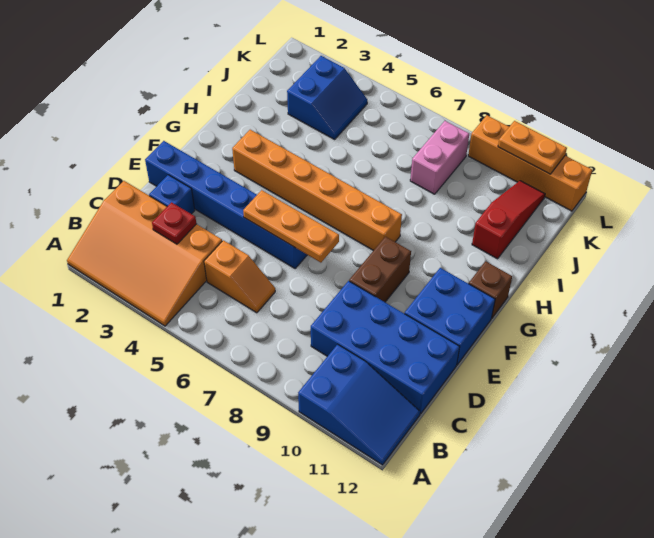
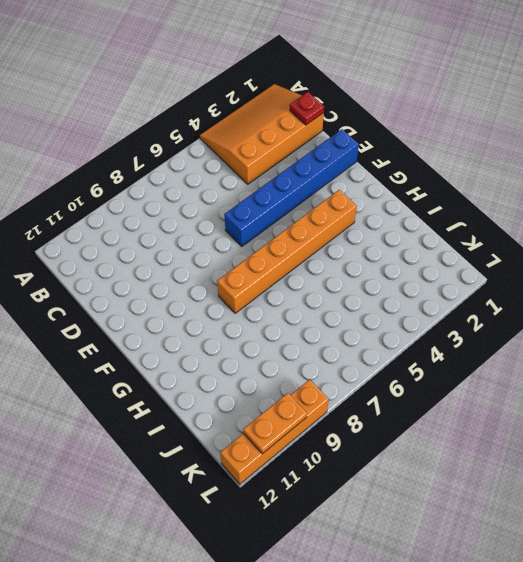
red 1x1 plate [290,92,324,125] -> red 1x1 plate moved to [152,202,196,244]
none -> blue 2x3 slope [298,344,420,465]
none -> orange 1x2 slope [204,240,275,313]
none -> blue 2x4 brick [311,281,460,414]

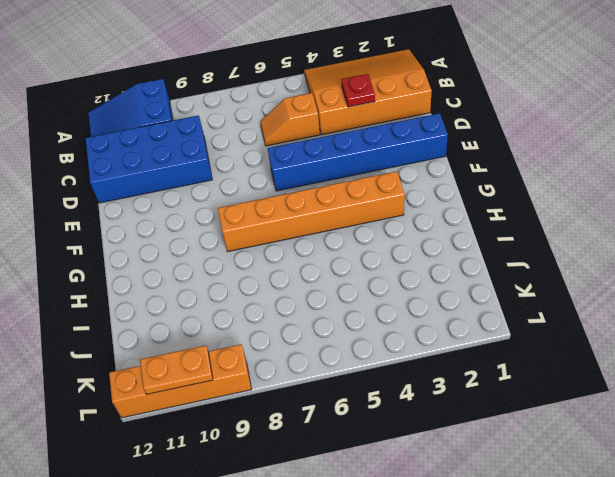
none -> blue 1x1 brick [149,175,195,214]
none -> brown 1x2 brick [349,237,411,302]
none -> blue 2x2 brick [405,268,495,365]

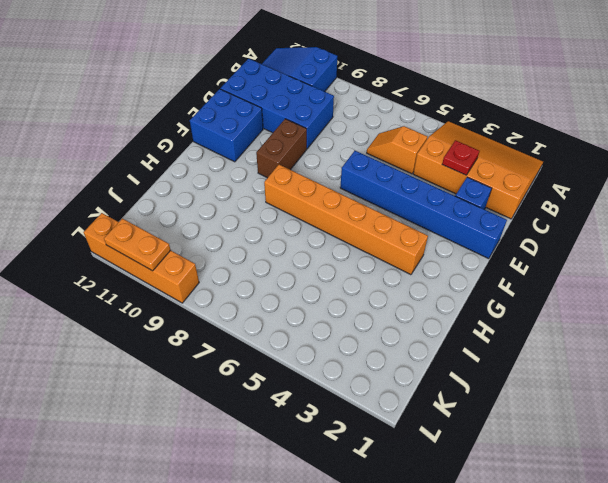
none -> brown 1x1 brick [469,261,512,318]
none -> red 1x3 slope [472,181,545,259]
none -> blue 2x2 slope [287,56,367,139]

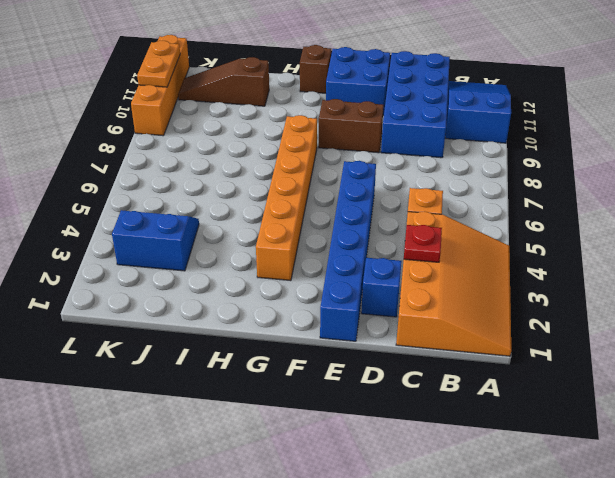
brown 1x3 slope [178,57,269,106] -> red 1x3 slope [472,181,545,259]
none -> pink 1x2 brick [410,121,469,194]
none -> orange 1x3 plate [243,190,339,263]

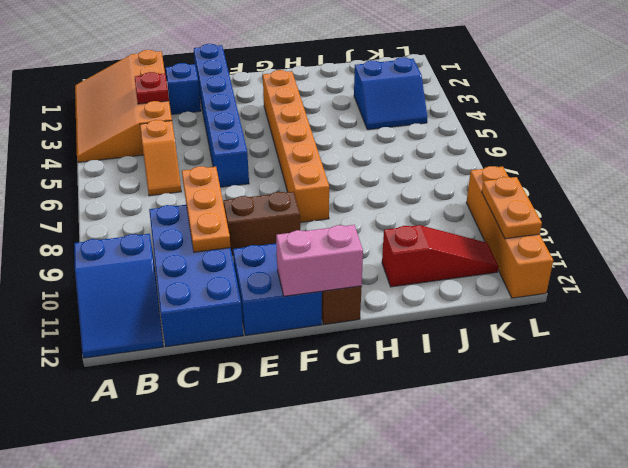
orange 1x3 plate [182,166,231,252] -> orange 1x3 plate moved to [243,190,339,263]
pink 1x2 brick [276,225,363,296] -> pink 1x2 brick moved to [410,121,469,194]

